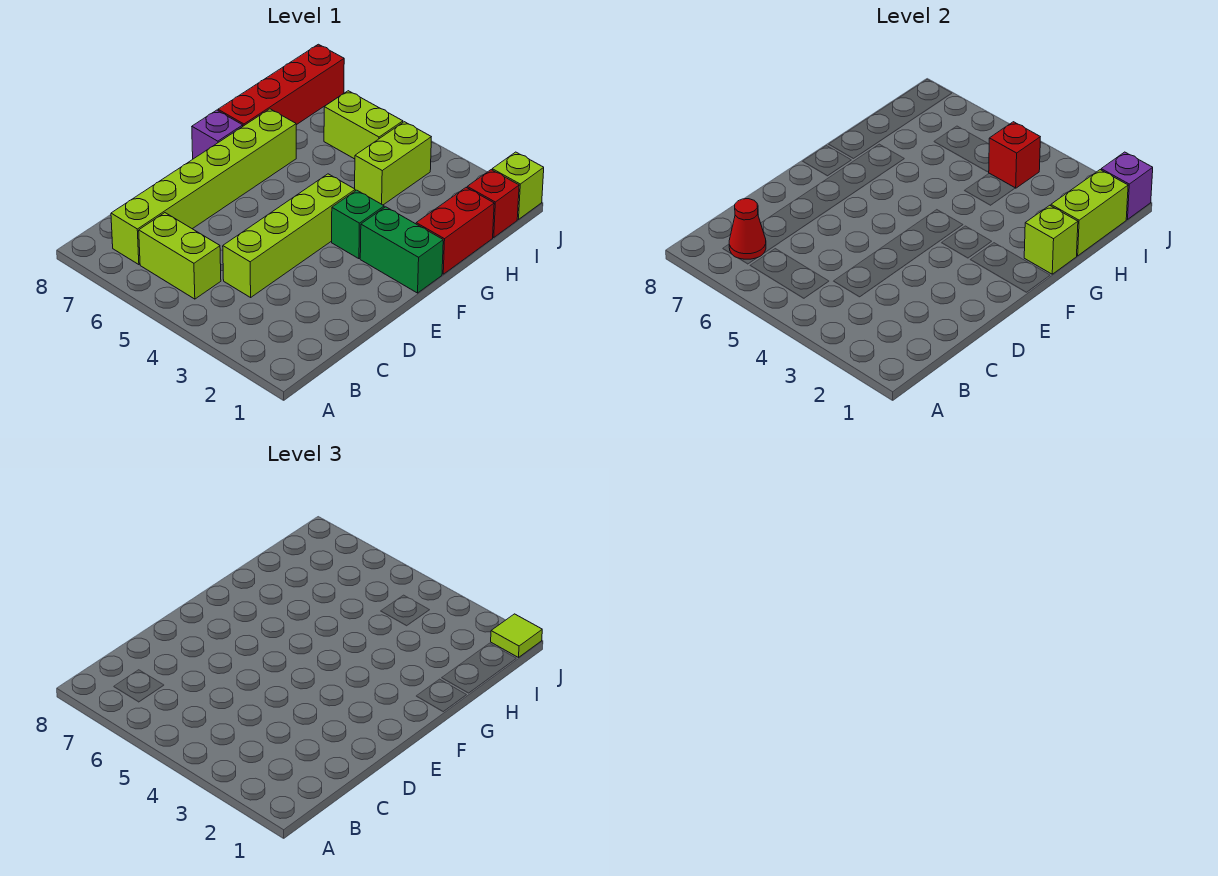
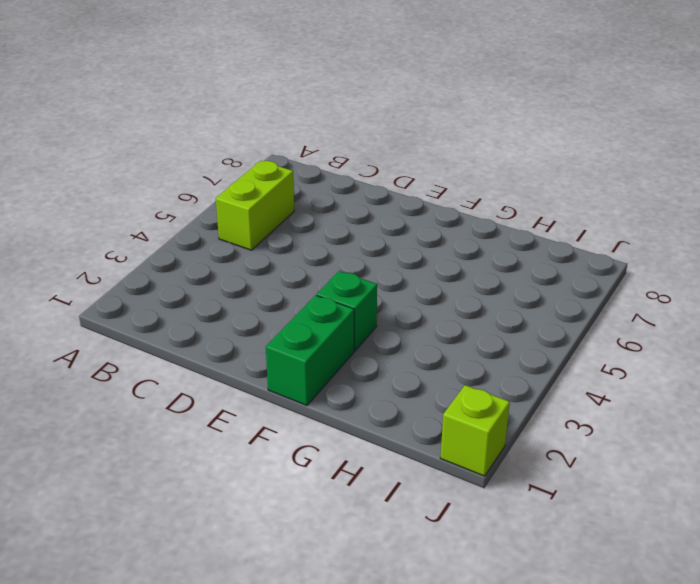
none -> lime 1x6 brick [111,109,296,265]
none -> lime 1x4 brick [223,174,355,297]
none -> purple 1x1 brick [192,110,243,159]

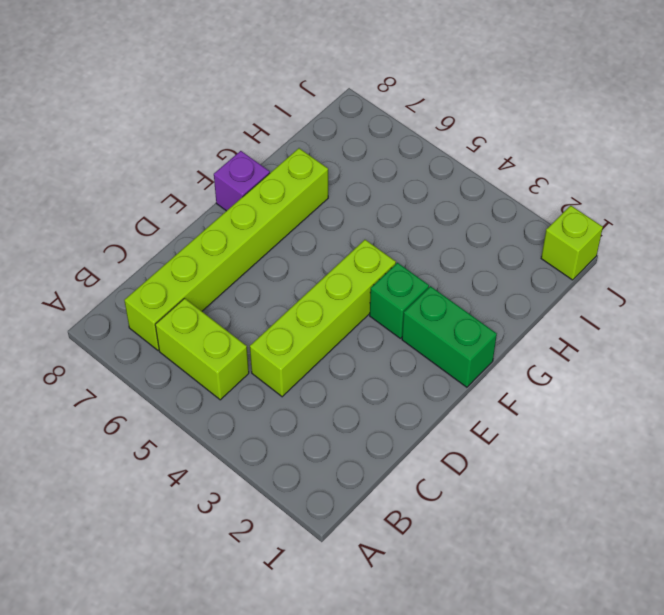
none -> red 1x2 brick [416,188,494,274]
none -> red 1x4 brick [218,44,344,126]
none -> lime 1x2 brick [355,122,431,205]

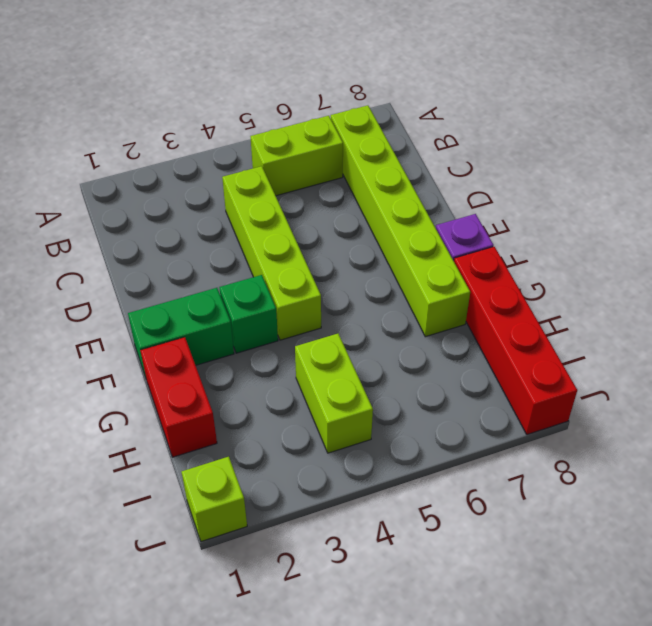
none -> red 1x1 brick [467,170,519,237]
none -> lime 1x2 brick [324,91,403,159]
none -> red 1x1 cone [729,199,766,259]

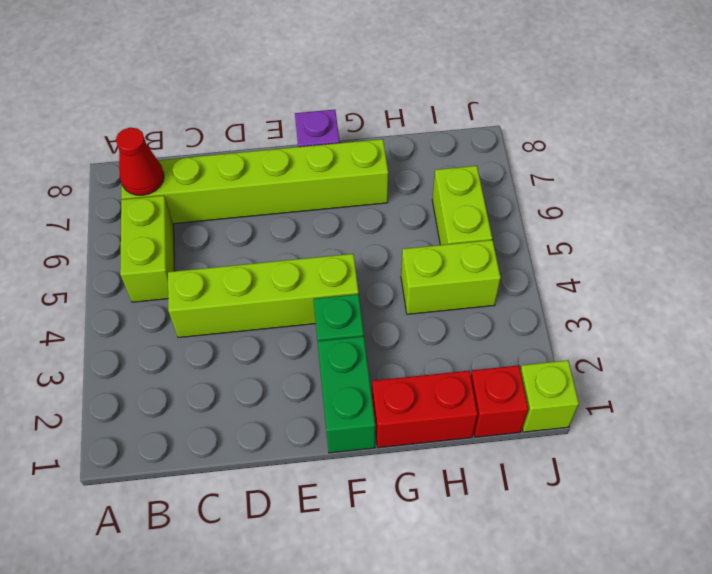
none -> red 1x4 brick [218,44,344,126]
none -> lime 1x1 brick [1024,205,1078,274]
none -> lime 1x2 brick [1051,170,1128,256]

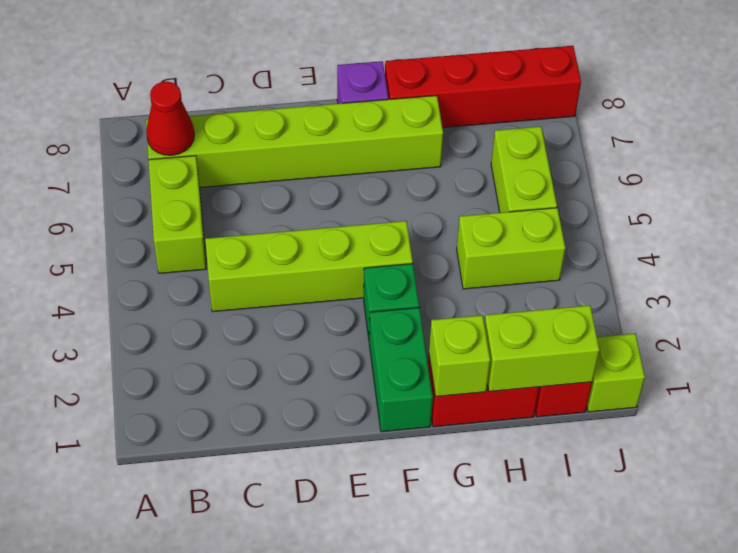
none -> red 1x1 brick [989,122,1040,188]
none -> purple 1x1 brick [1101,152,1153,219]
none -> lime 1x1 tile [491,614,542,657]

